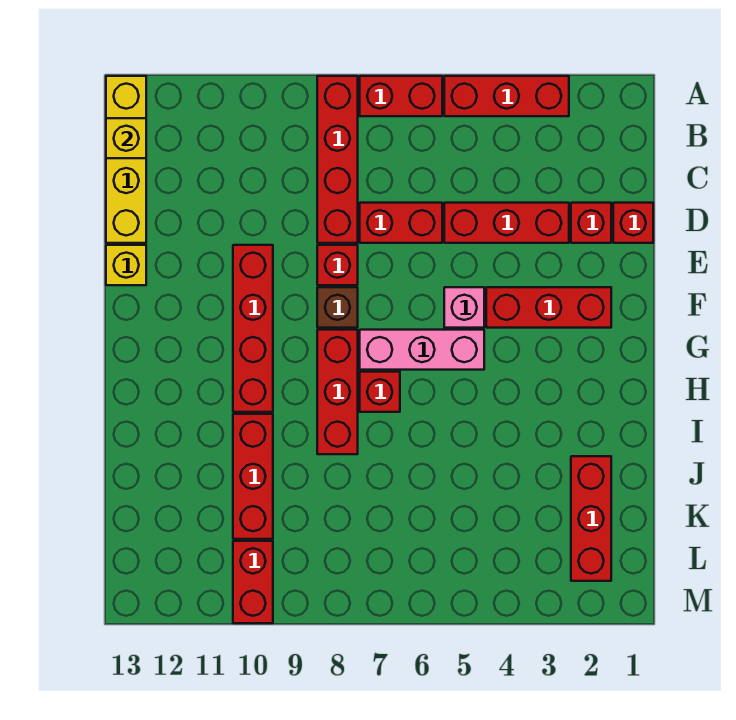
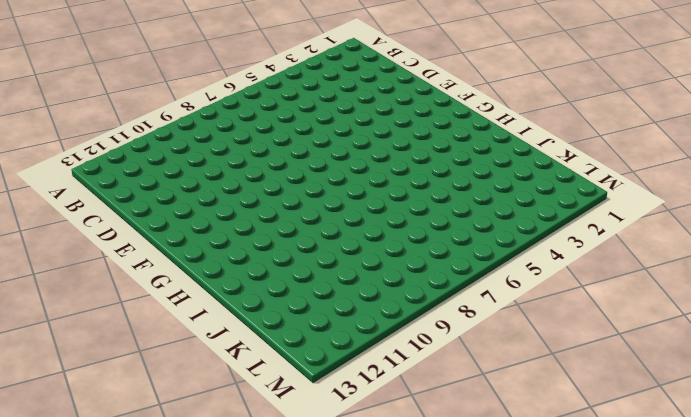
none -> red 1x3 brick [444,76,569,116]
none -> red 1x2 brick [360,76,442,116]
none -> red 1x4 brick [317,76,358,243]

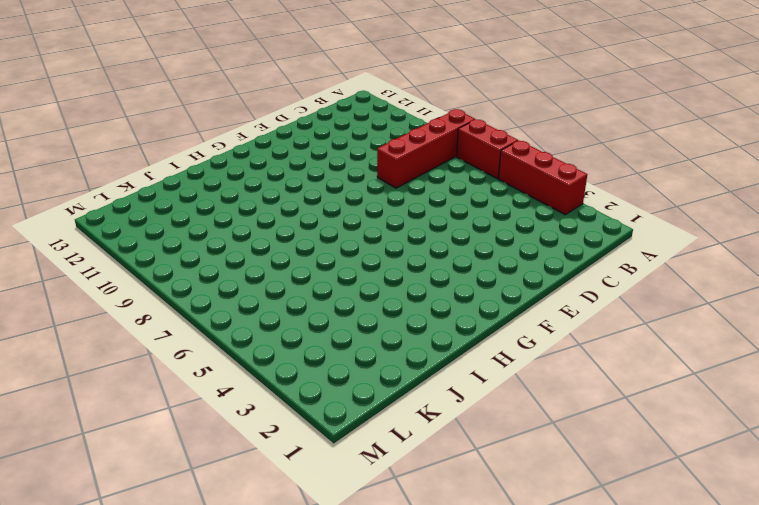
none -> yellow 1x4 brick [106,76,146,243]
none -> red 1x1 brick [613,203,653,243]
none -> red 1x1 brick [571,203,611,243]

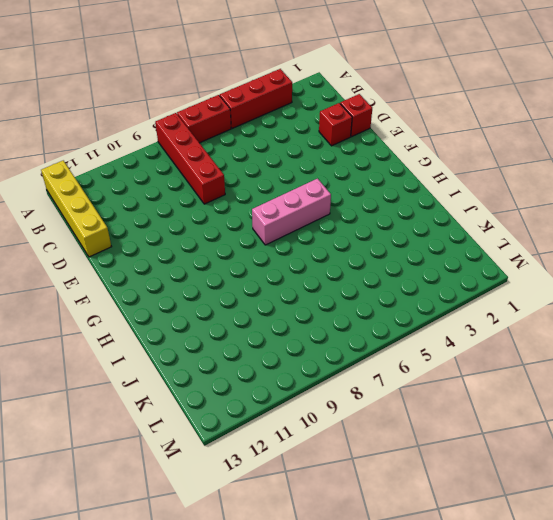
none -> red 1x3 brick [444,203,569,243]
none -> red 1x2 brick [360,203,442,243]
none -> red 1x1 brick [317,245,358,285]

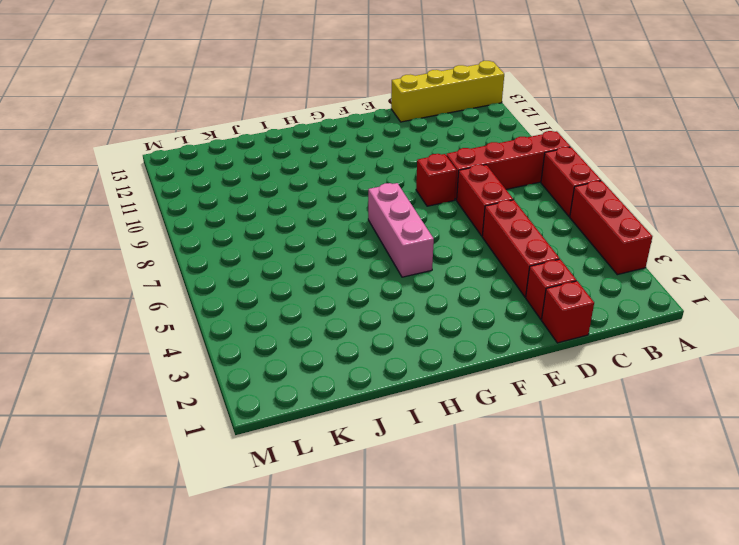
none -> red 1x4 brick [233,245,273,412]
none -> yellow 1x1 brick [106,245,146,285]
none -> red 1x3 brick [486,287,611,328]

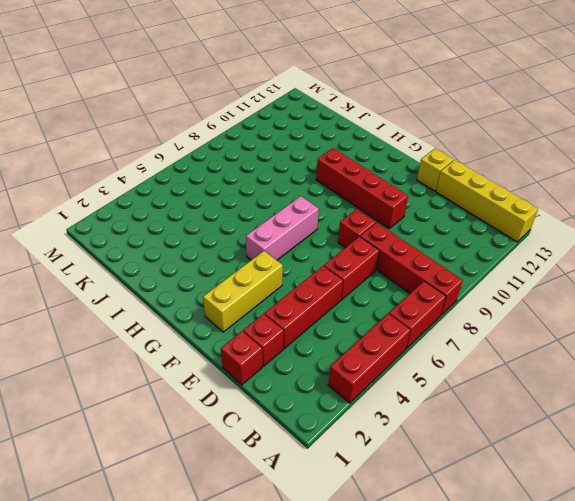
yellow 1x3 brick [203,251,283,332] -> red 1x3 brick [486,287,611,328]
none -> pink 1x1 brick [444,287,484,328]
none -> brown 1x1 brick [317,287,358,328]
none -> red 1x3 brick [317,330,358,454]

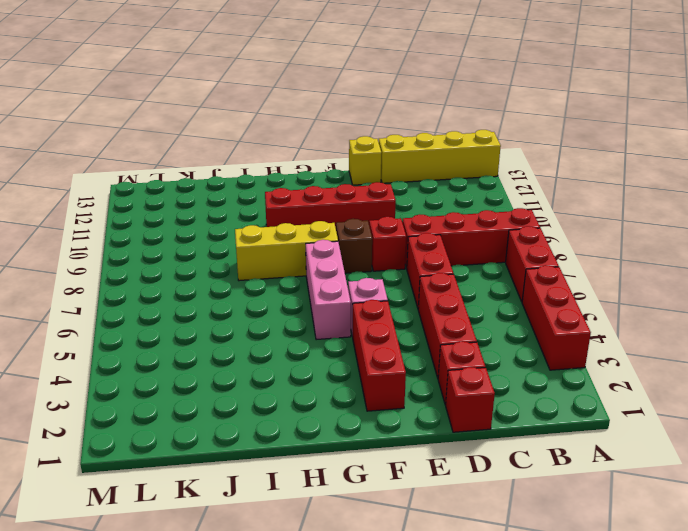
yellow 1x3 brick [235,221,338,281] -> red 1x3 brick [317,330,358,454]
none -> red 1x1 brick [360,372,400,412]
none -> red 1x3 brick [233,414,273,539]
none -> red 1x3 brick [571,456,611,581]

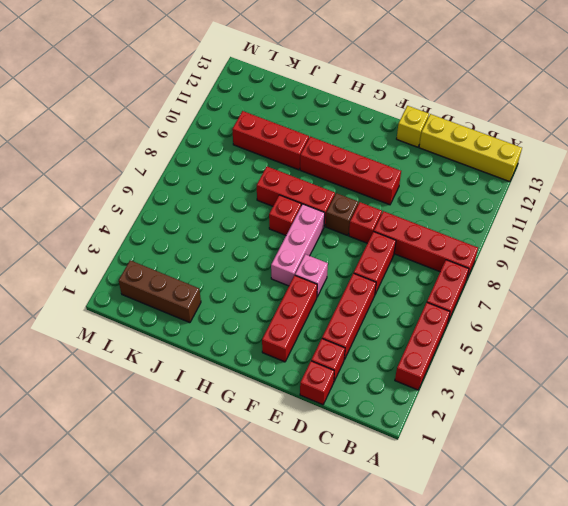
brown 1x3 brick [119,260,201,323] -> red 1x3 brick [571,456,611,581]
none -> red 1x2 brick [233,541,273,623]
none -> yellow 1x1 brick [106,118,146,158]

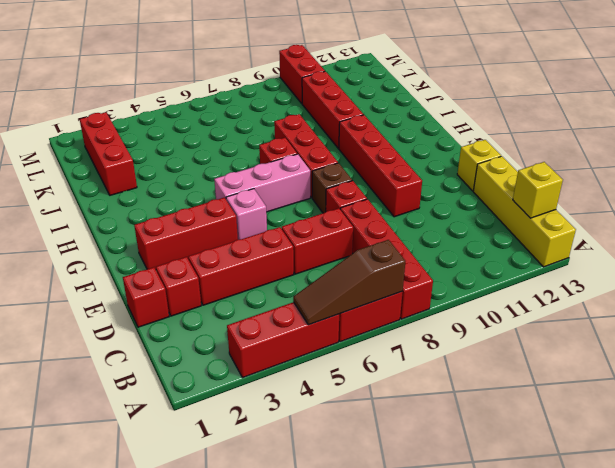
brown 1x3 slope [293,240,405,325] -> none

